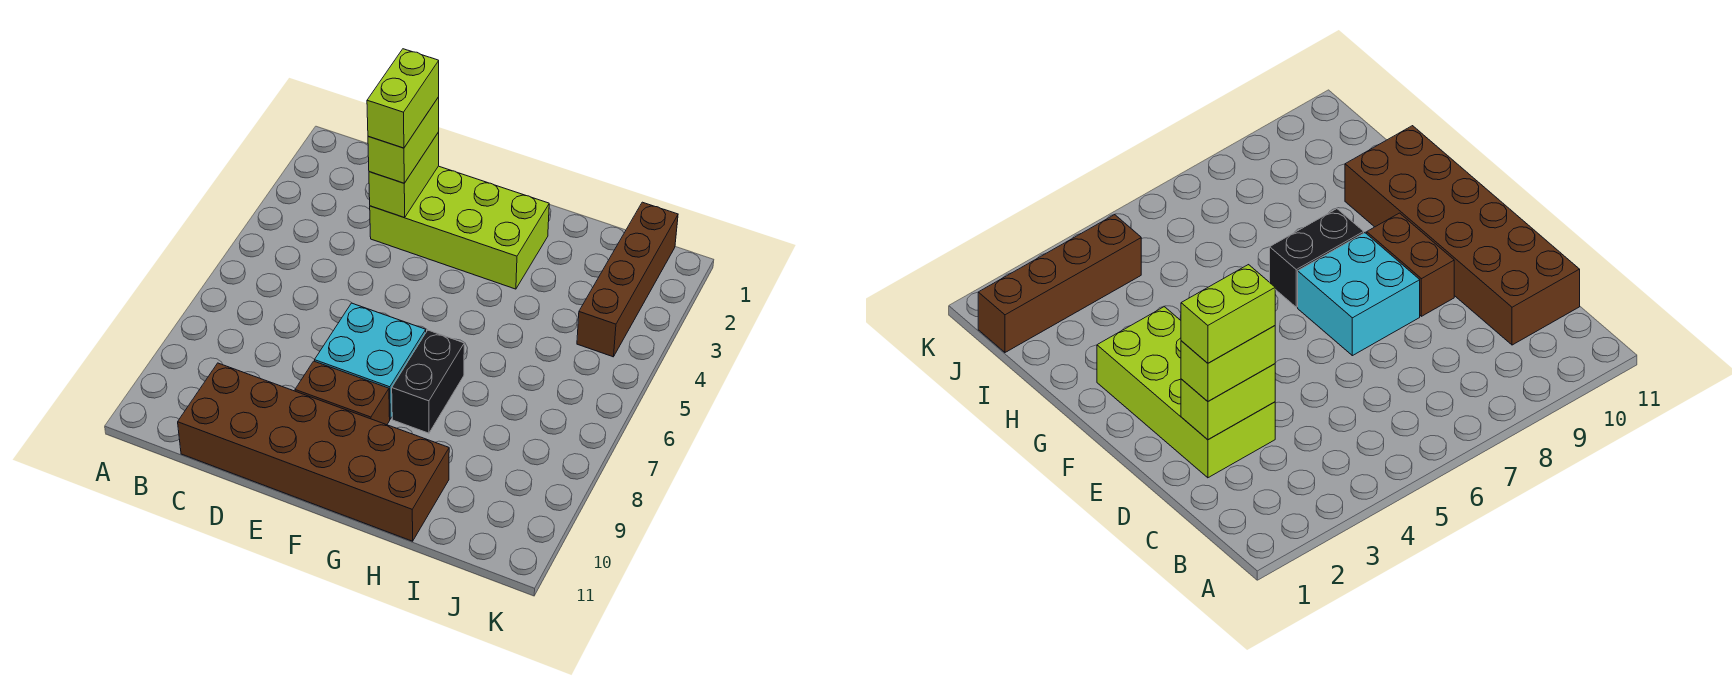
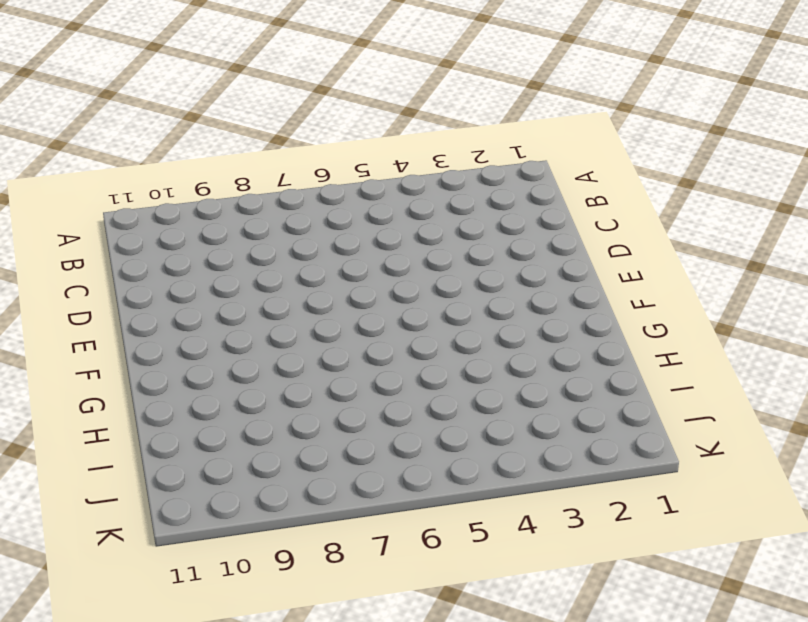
none -> brown 2x6 brick [178,363,449,541]
none -> lime 2x4 brick [370,166,549,289]

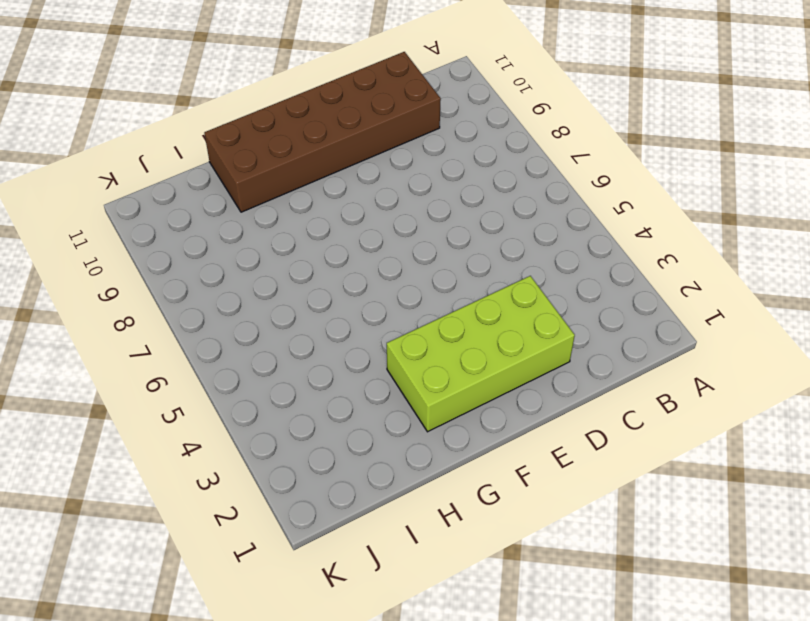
none -> cyan 2x2 brick [315,303,426,419]
none -> brown 1x2 brick [295,361,390,425]

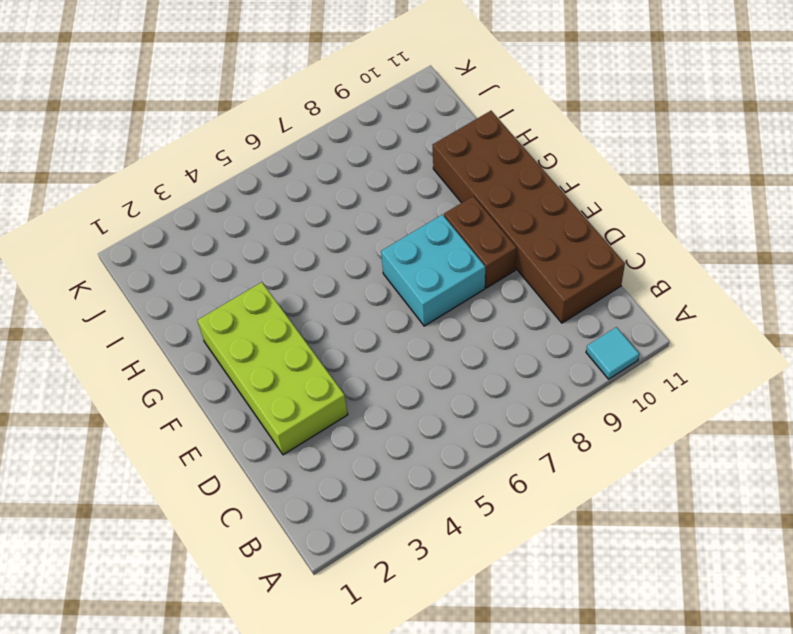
cyan 1x1 tile [586,327,639,379] -> none
none -> black 1x2 brick [392,330,464,433]
none -> brown 1x4 brick [577,202,678,357]

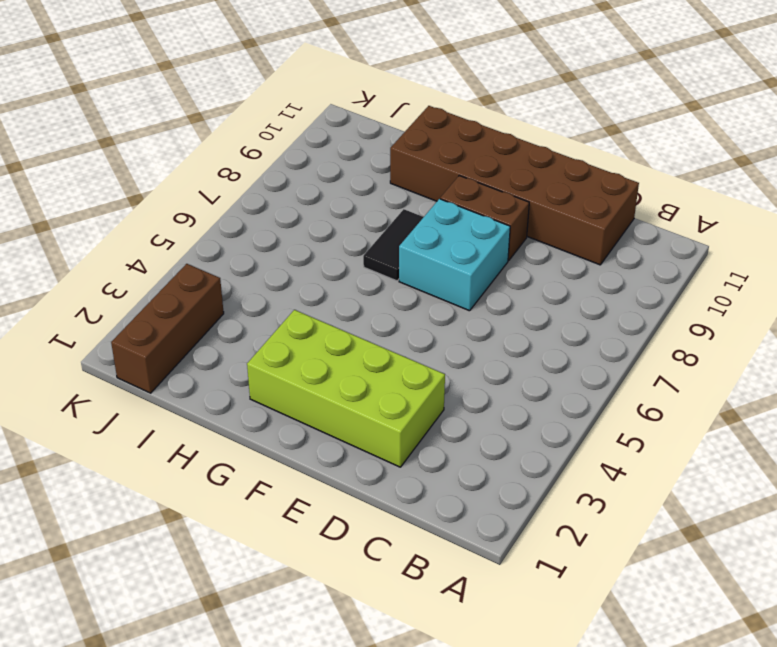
black 1x2 tile [363,209,423,281] -> black 1x2 brick [392,330,464,433]
brown 1x3 brick [111,264,224,393] -> brown 1x4 brick [577,202,678,357]
none -> lime 1x2 brick [369,132,439,218]
none -> lime 1x2 brick [368,97,439,183]

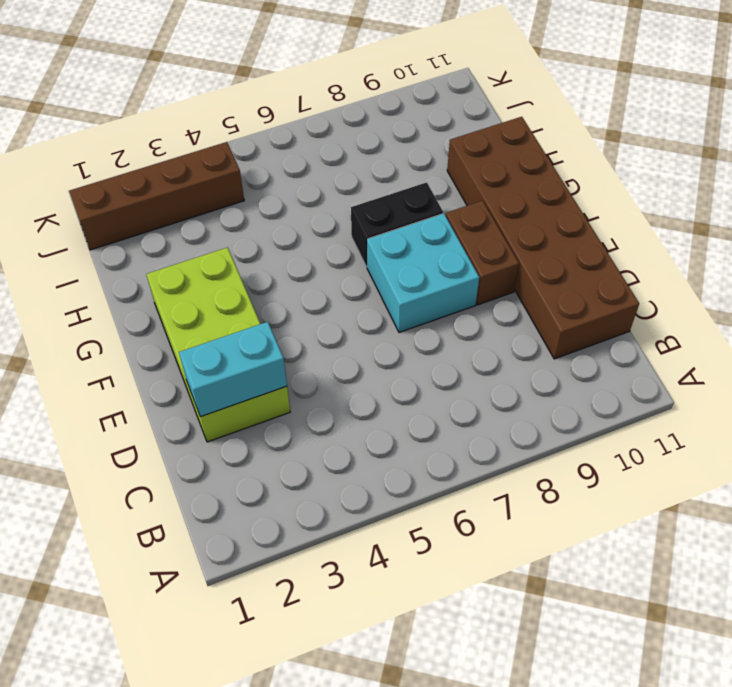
cyan 1x2 brick [179,322,287,417] -> lime 1x2 brick [369,132,439,218]
none -> lime 1x2 brick [368,97,439,183]
none -> lime 1x2 brick [367,49,439,148]

